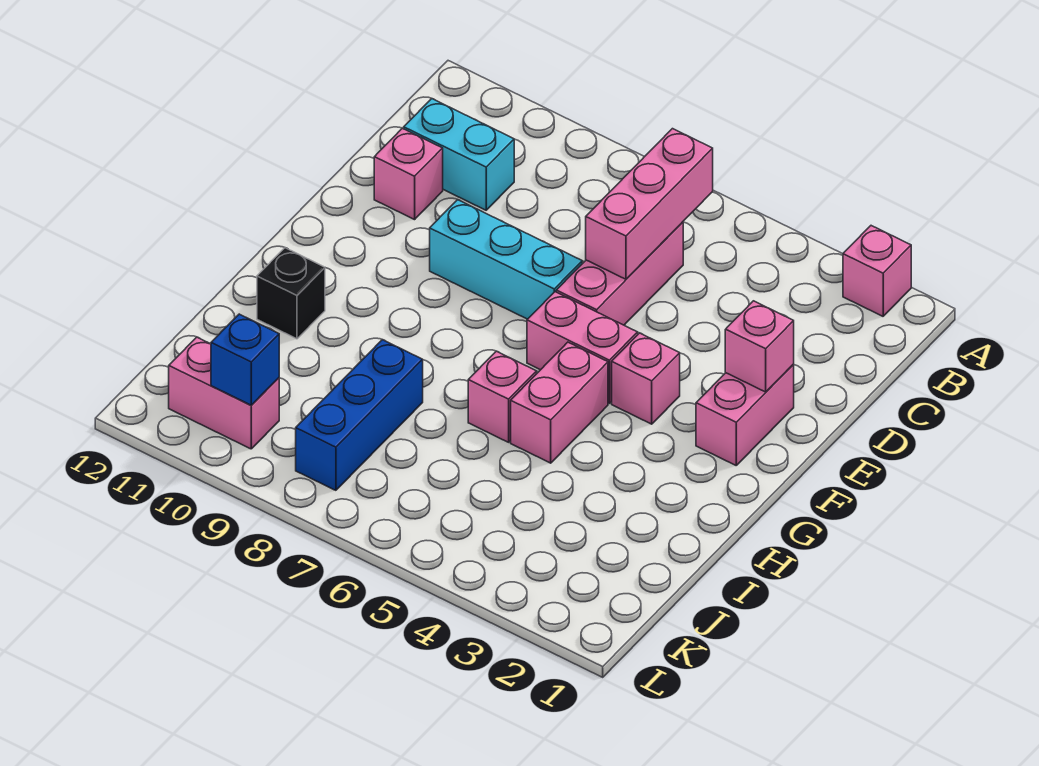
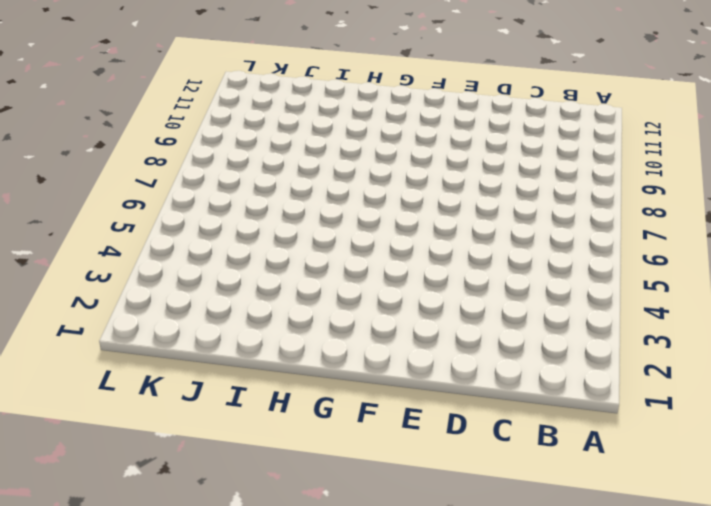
none -> pink 1x1 brick [843,226,911,316]
none -> pink 1x3 brick [556,222,683,325]
none -> cyan 1x2 brick [404,99,514,210]

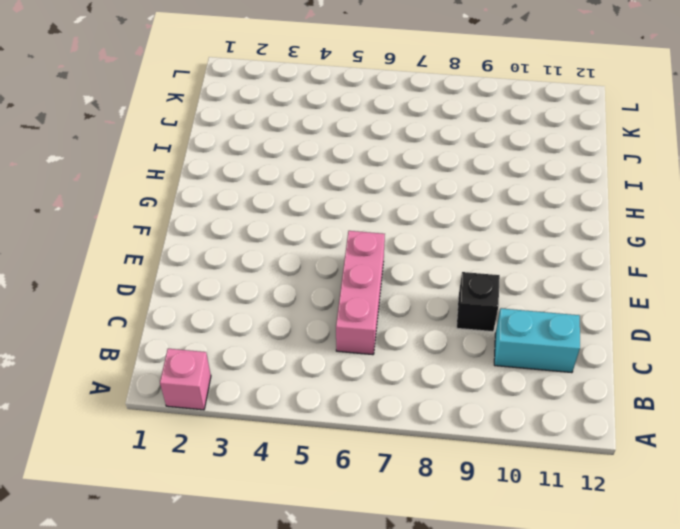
black 1x1 brick [457,272,500,332] -> black 1x1 brick moved to [257,248,325,339]
none -> pink 1x1 brick [374,128,443,220]
none -> pink 1x2 brick [696,365,794,465]
none -> cyan 1x3 brick [430,200,582,319]

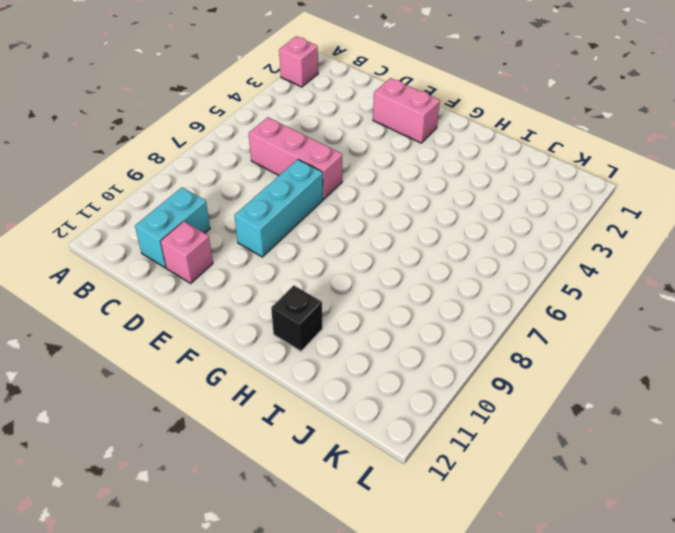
none -> pink 1x1 brick [612,333,680,424]
none -> pink 1x2 brick [527,292,638,404]
none -> pink 1x2 brick [511,342,608,463]

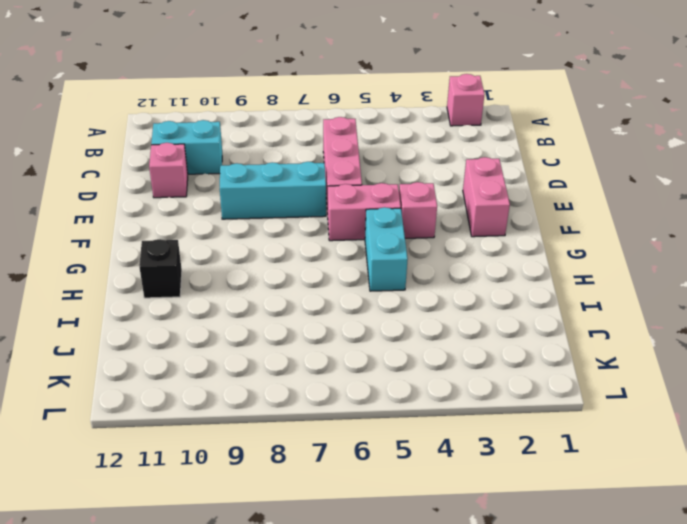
cyan 1x2 brick [365,207,408,291] -> pink 1x2 brick [511,342,608,463]
none -> pink 1x1 brick [468,351,536,442]
none -> blue 1x3 brick [296,340,423,490]
none -> pink 1x2 brick [169,337,279,449]

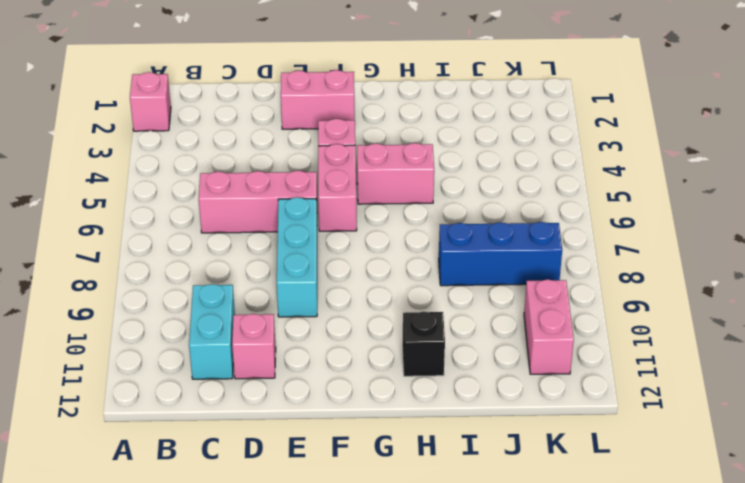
none -> pink 1x1 brick [468,351,536,442]
none -> pink 1x3 brick [586,129,713,279]
none -> pink 1x1 brick [725,301,794,392]

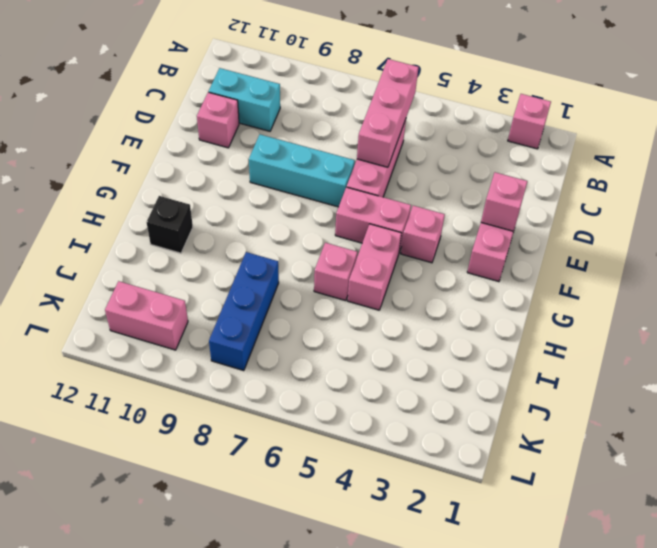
none -> blue 1x1 brick [211,314,279,405]

